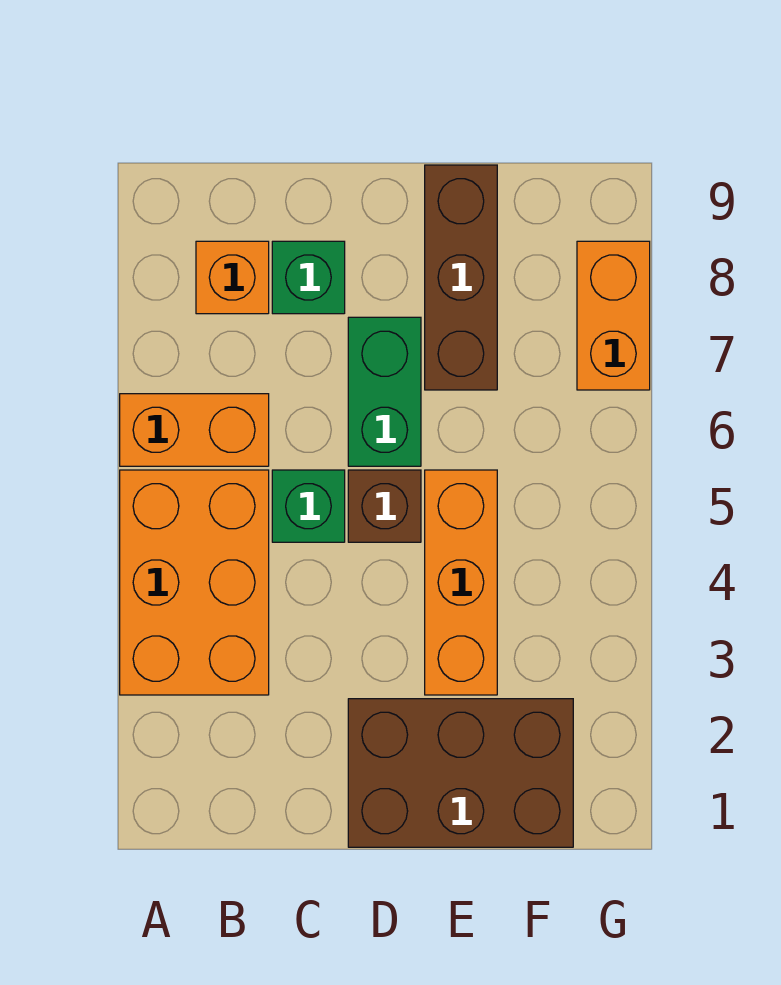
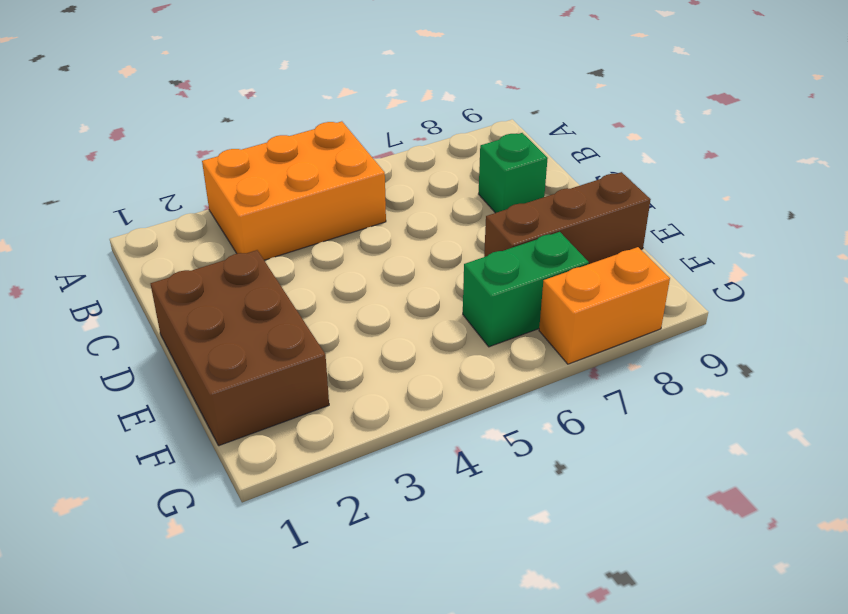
green 1x2 brick [463,232,589,347] -> green 1x2 brick moved to [348,317,421,466]
none -> orange 1x2 brick [120,394,269,466]
none -> orange 1x1 brick [196,241,269,314]

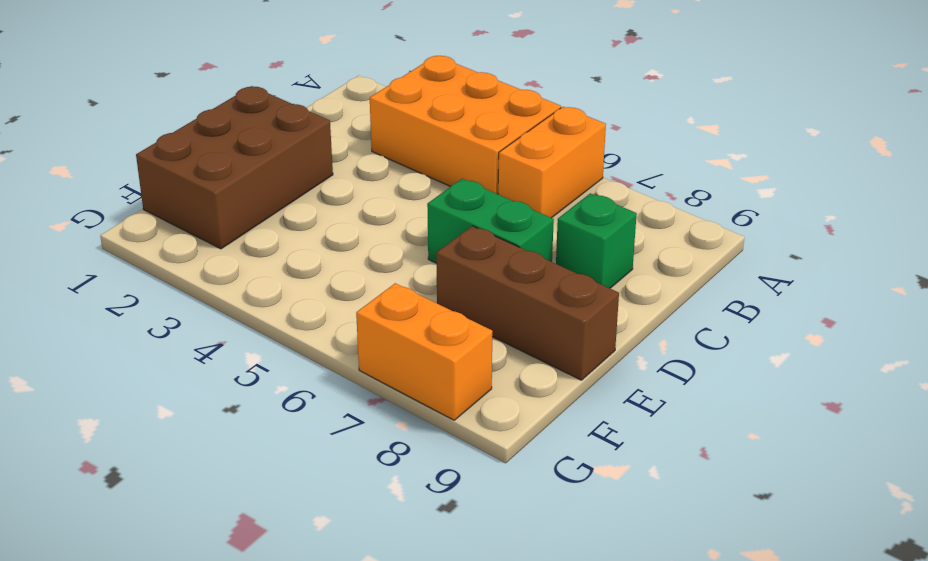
none -> orange 1x1 brick [196,241,269,314]
none -> green 1x1 brick [272,470,345,542]

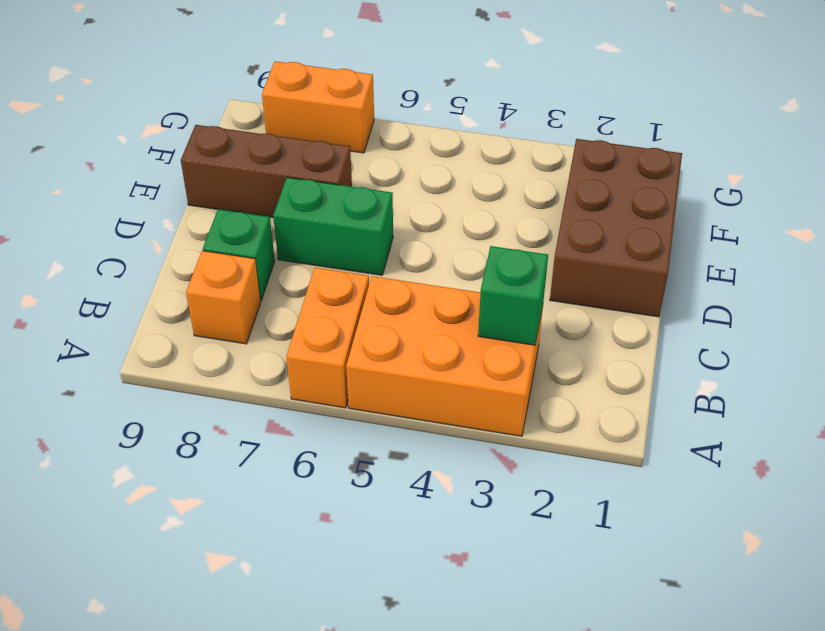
green 1x1 brick [478,246,548,345] -> green 1x1 brick moved to [272,470,345,542]
none -> brown 1x1 brick [348,470,421,542]
none -> orange 1x3 brick [425,470,497,695]

